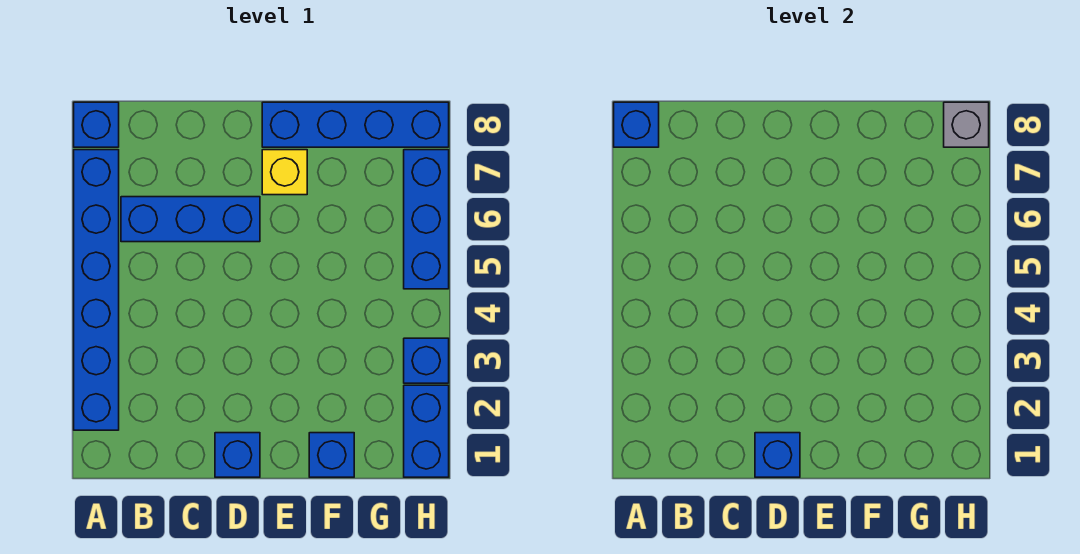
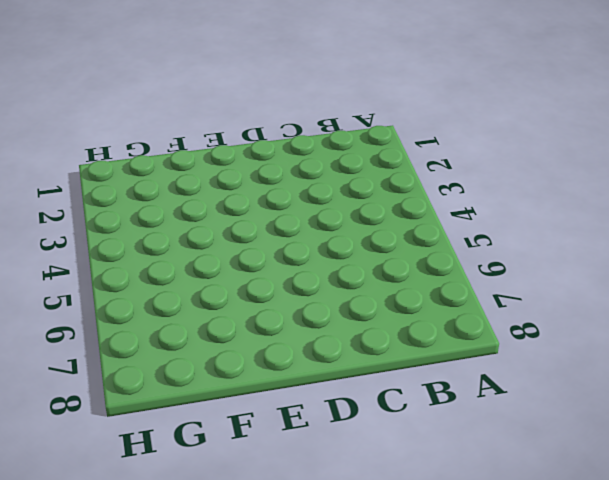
none -> blue 1x6 brick [74,150,119,430]
none -> blue 1x1 brick [74,102,119,147]
none -> blue 1x3 brick [121,197,260,242]

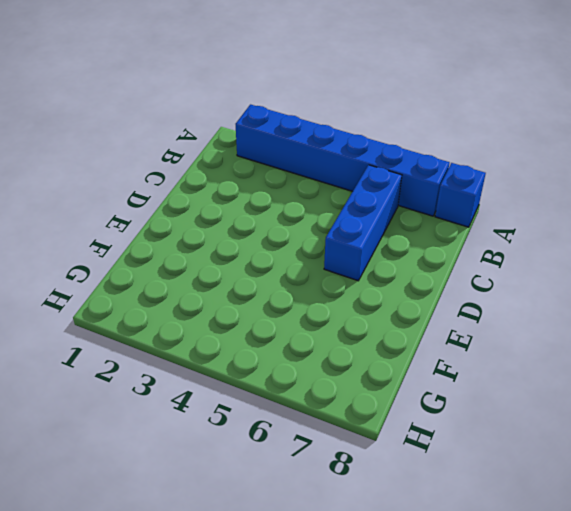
none -> blue 1x1 brick [215,433,260,477]
none -> yellow 1x1 brick [262,150,307,195]
none -> blue 1x4 brick [262,102,449,147]

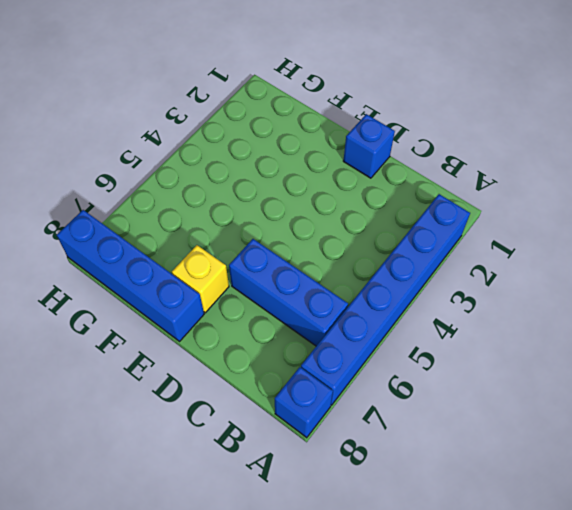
none -> blue 1x1 brick [309,433,354,477]
none -> blue 1x2 brick [404,385,449,477]
none -> blue 1x1 brick [404,338,449,383]

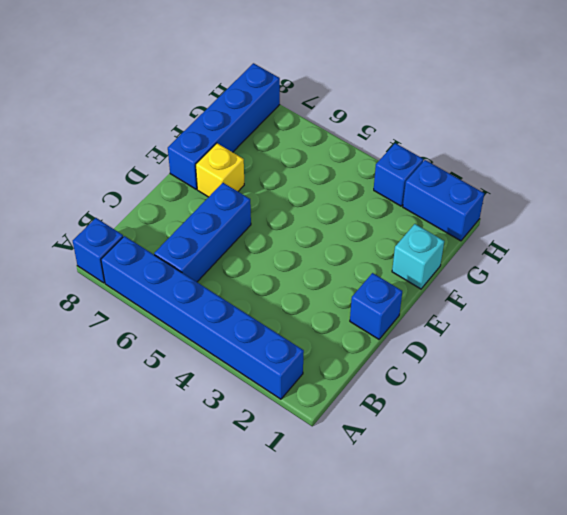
cyan 1x1 brick [392,224,444,289] -> blue 1x1 brick [309,433,354,477]
none -> blue 1x3 brick [404,150,449,289]
none -> blue 1x1 brick [614,102,659,147]
none -> blue 1x1 brick [755,433,800,477]

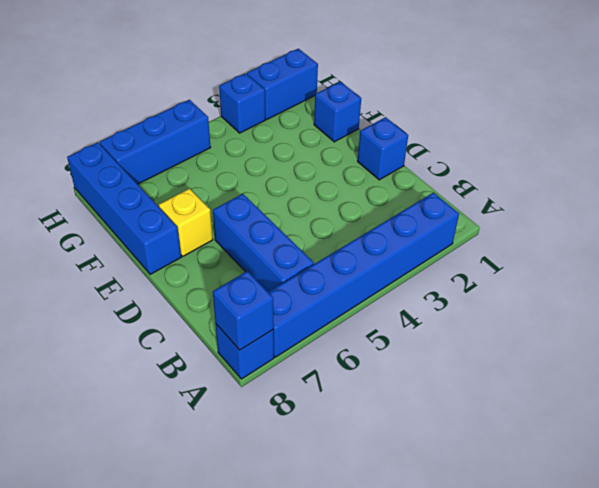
none -> blue 1x1 brick [755,433,800,477]
none -> grey 1x1 brick [944,102,989,147]

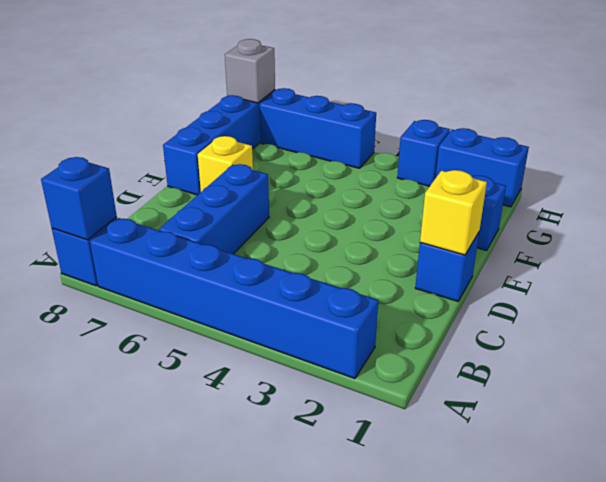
yellow 1x1 brick [420,170,487,255] -> blue 1x1 brick [755,433,800,477]

